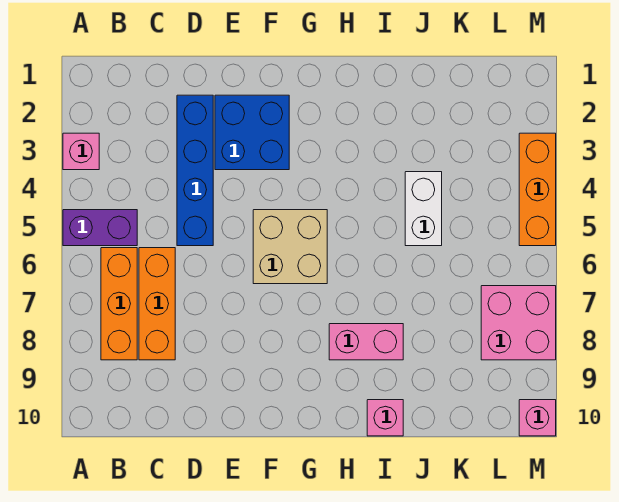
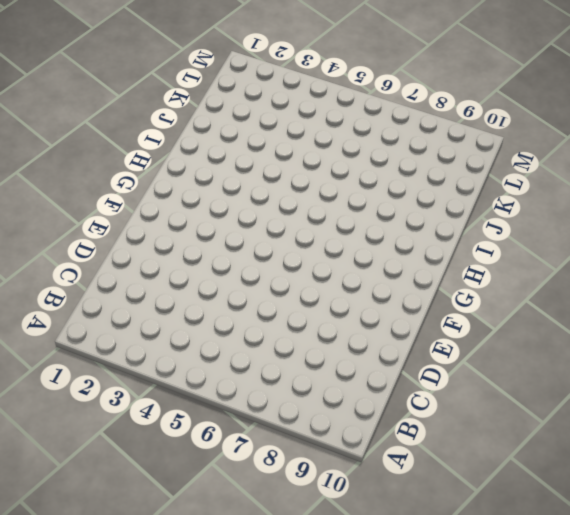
none -> pink 1x1 brick [63,133,99,170]
none -> purple 1x2 brick [63,210,137,246]
none -> orange 1x3 brick [101,248,137,360]

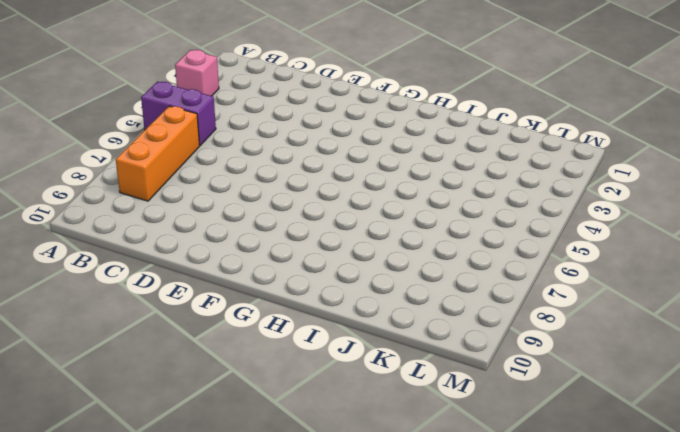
none -> orange 1x3 brick [139,248,175,360]
none -> blue 1x4 brick [177,95,213,246]
none -> blue 2x2 brick [215,95,289,170]

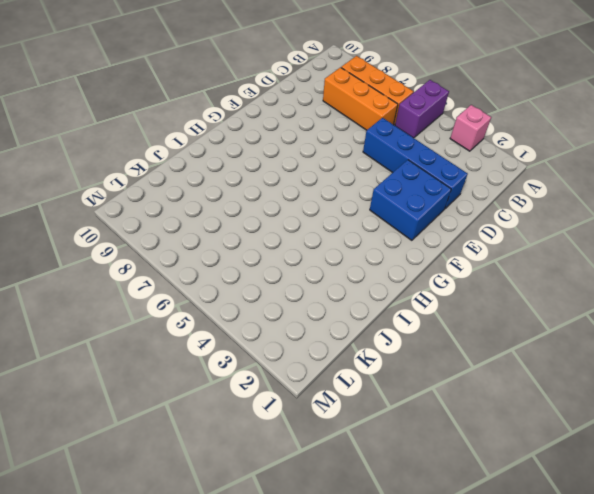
none -> tan 2x2 brick [253,210,327,284]
none -> pink 1x2 brick [329,324,403,360]
none -> pink 1x1 brick [367,400,403,436]

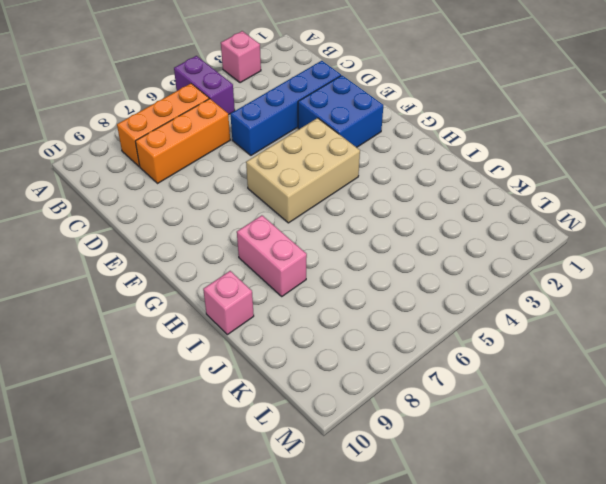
tan 2x3 brick [246,118,360,223] -> tan 2x2 brick [253,210,327,284]
none -> white 1x2 brick [405,172,442,246]
none -> pink 2x2 brick [481,286,556,360]
none -> orange 1x3 brick [519,133,556,246]

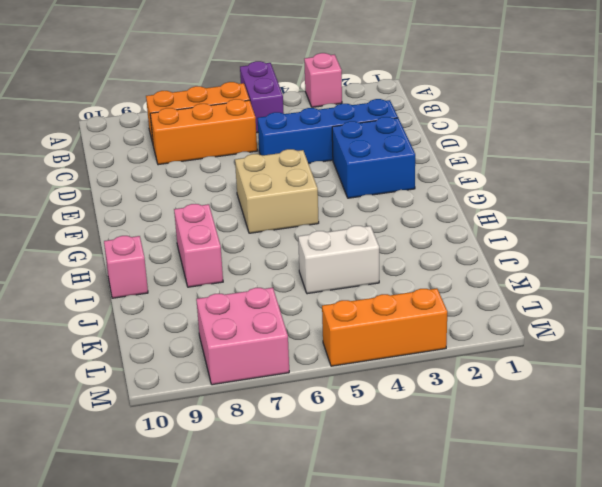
none -> pink 1x1 brick [519,400,556,436]

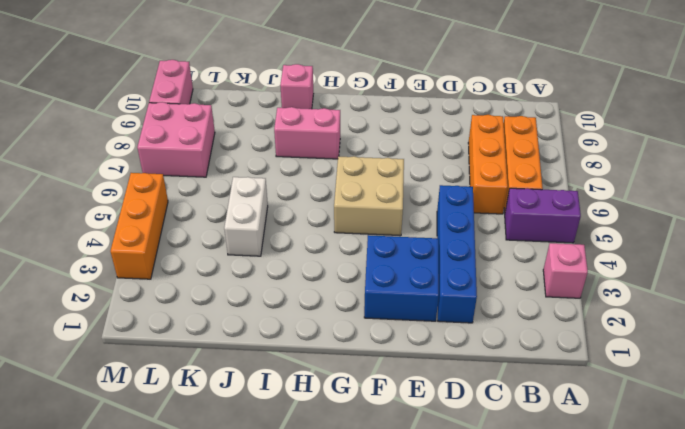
pink 1x2 brick [149,60,193,104] -> pink 1x1 brick [519,400,556,436]

